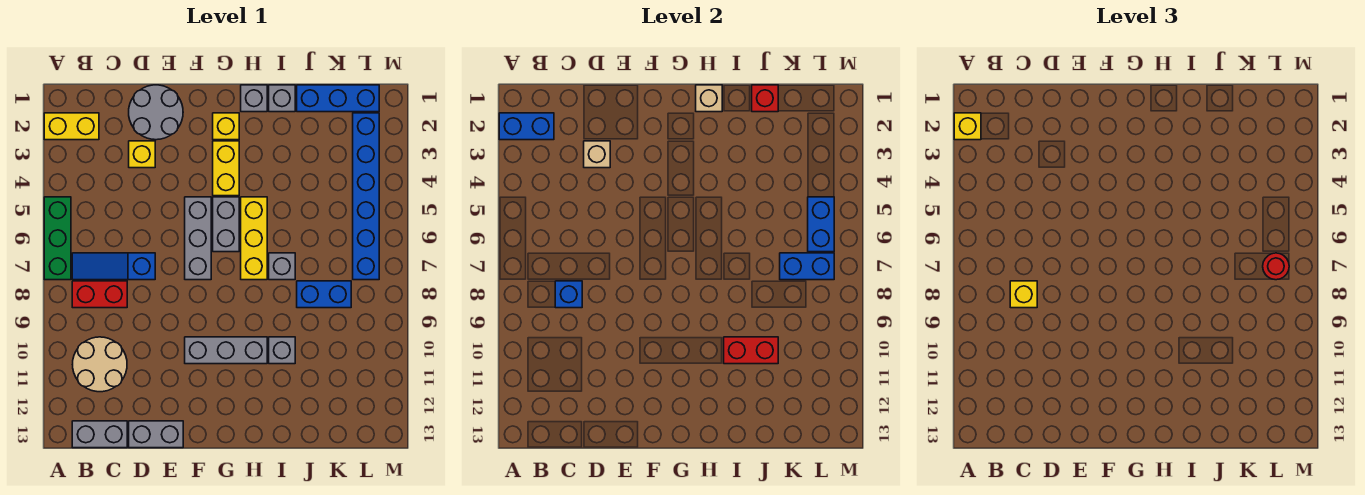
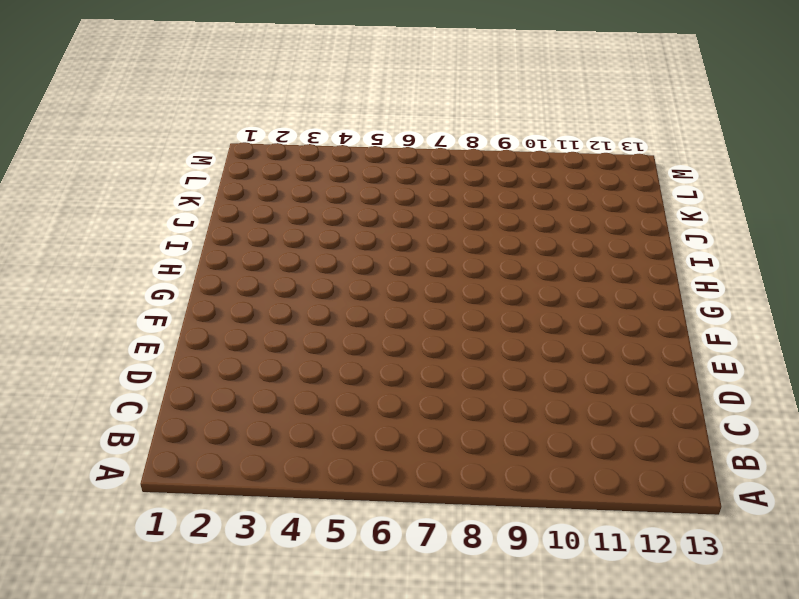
none -> yellow 1x2 brick [44,113,99,140]
none -> green 1x3 brick [44,197,71,280]
none -> blue 1x3 slope [72,253,155,280]
none -> red 1x2 brick [72,281,127,308]

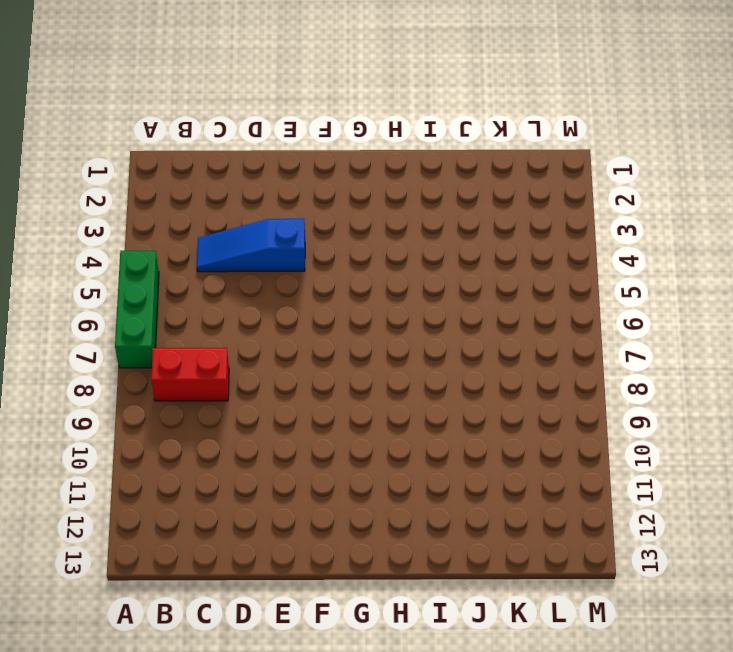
blue 1x3 slope [197,219,305,272] -> blue 1x3 slope moved to [72,253,155,280]
none -> yellow 1x2 brick [44,113,99,140]
none -> tan 2x2 round brick [73,337,127,392]
none -> grey 1x2 brick [72,421,127,448]
none -> grey 2x2 round brick [129,85,183,140]

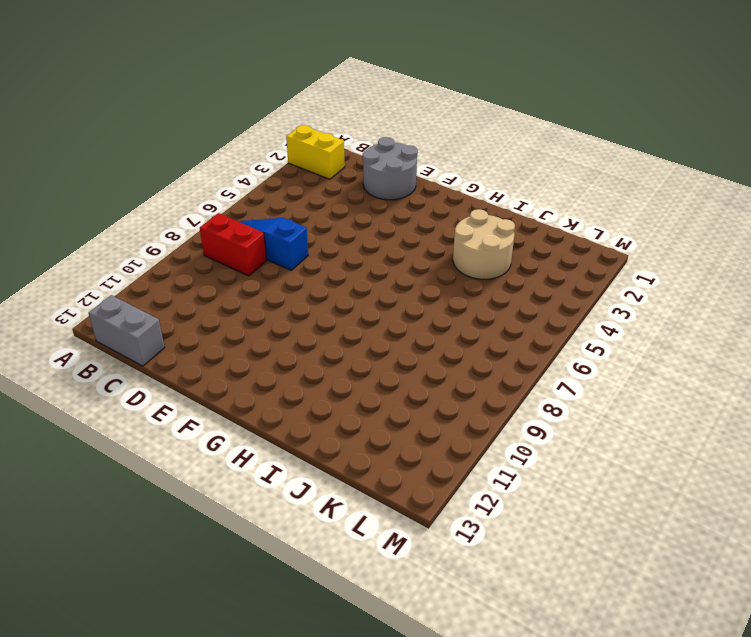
tan 2x2 round brick [453,209,515,279] -> tan 2x2 round brick moved to [73,337,127,392]
none -> green 1x3 brick [44,197,71,280]
none -> yellow 1x1 brick [129,141,155,168]
none -> grey 1x2 brick [129,421,183,448]
none -> grey 1x3 brick [185,197,211,280]

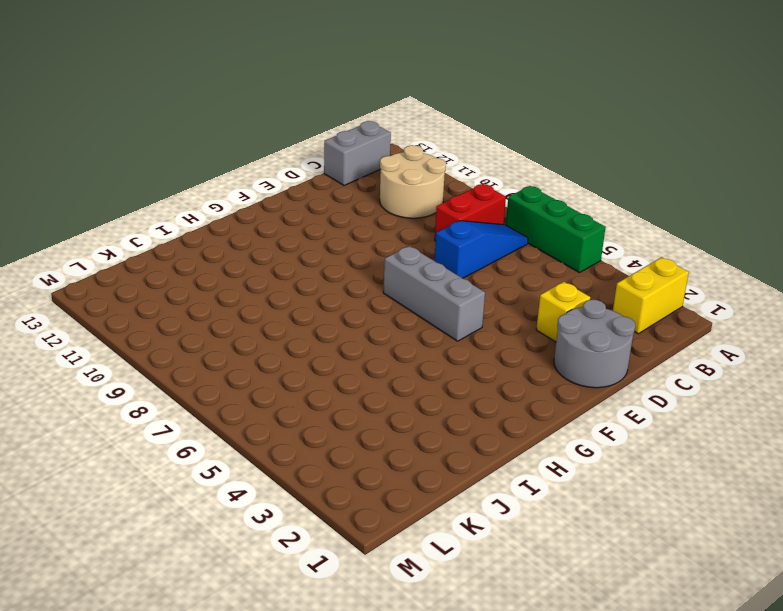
none -> grey 1x2 brick [129,421,183,448]
none -> grey 1x3 brick [185,337,267,364]
none -> yellow 1x1 brick [213,113,239,140]
none -> yellow 1x2 brick [213,141,239,196]

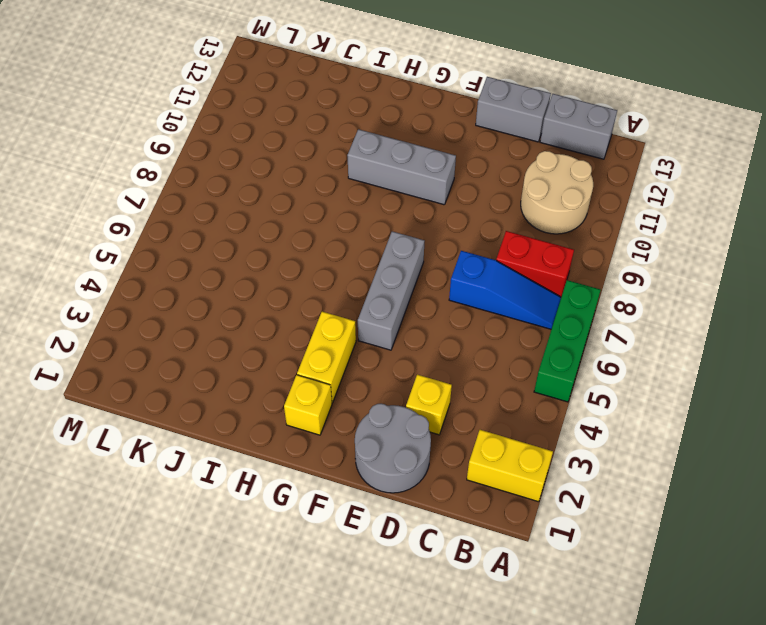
none -> grey 1x2 brick [213,197,239,252]
none -> grey 1x1 brick [241,85,267,112]
none -> yellow 1x3 brick [241,197,267,280]
none -> grey 1x1 brick [269,85,295,112]

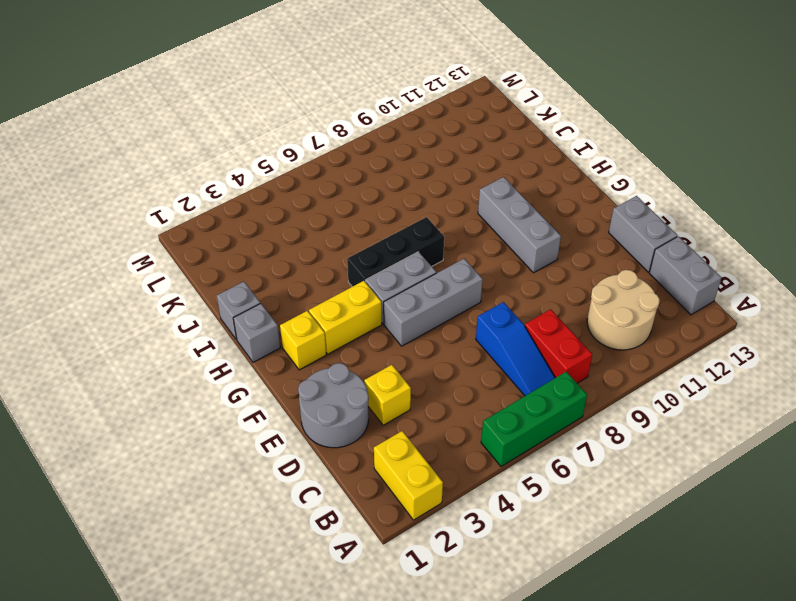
black 1x3 brick [347,217,444,287] -> yellow 1x3 brick [241,197,267,280]
none -> grey 1x1 brick [269,253,295,280]
none -> grey 1x1 brick [269,337,295,364]
none -> blue 1x3 brick [297,85,379,112]
none -> blue 1x2 brick [297,281,351,308]

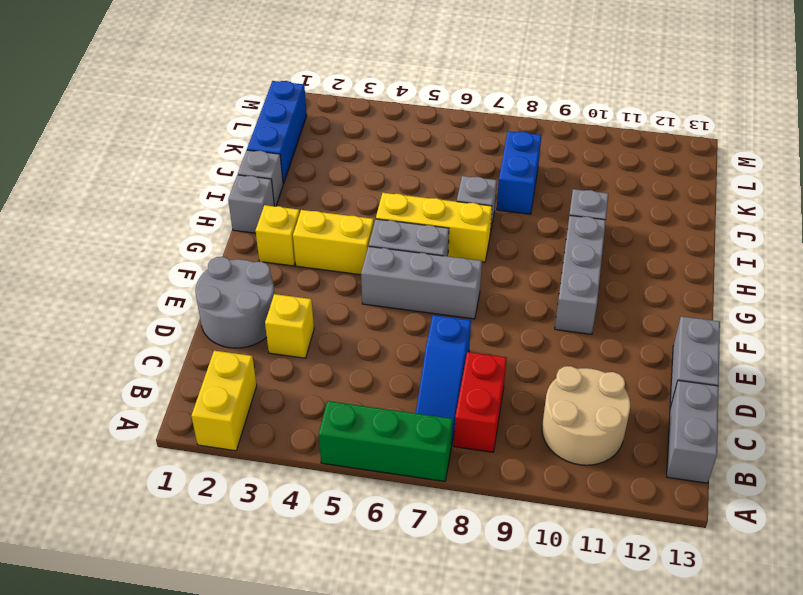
none -> blue 1x6 brick [353,113,379,280]
none -> blue 1x2 brick [499,113,554,140]
none -> blue 1x1 brick [555,281,582,308]
none -> tan 1x1 brick [584,141,610,168]

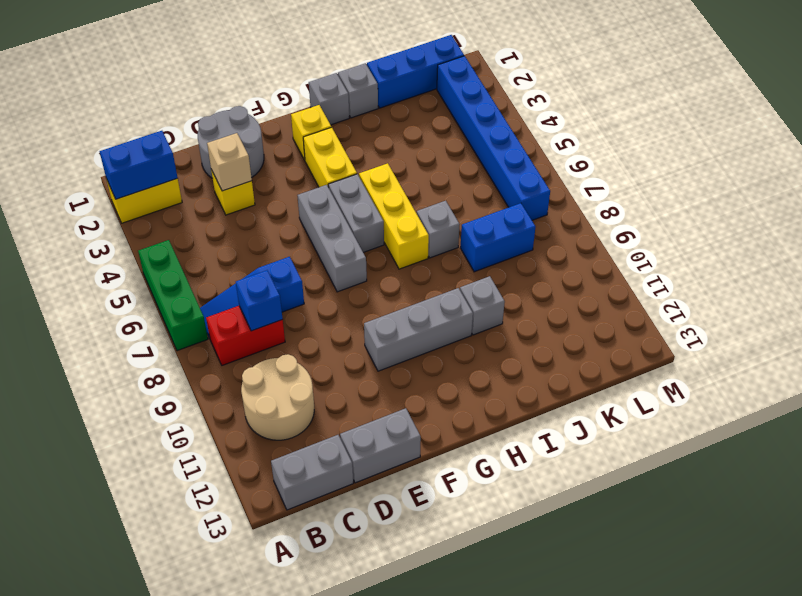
none -> tan 1x1 brick [696,85,722,112]
none -> red 1x2 brick [724,337,778,364]
none -> red 1x1 brick [752,85,778,112]
none -> blue 1x2 brick [780,253,834,280]

